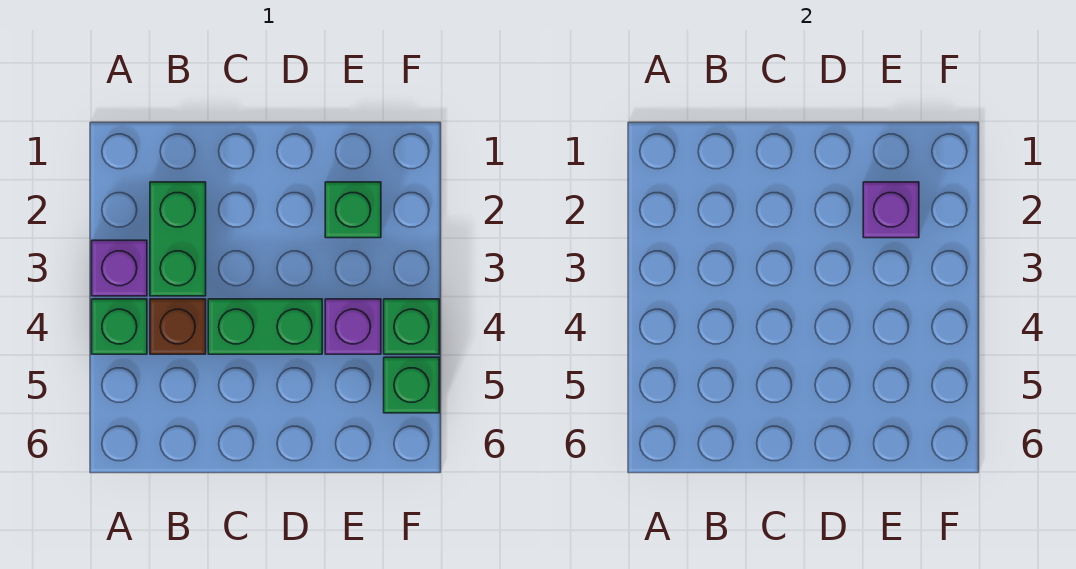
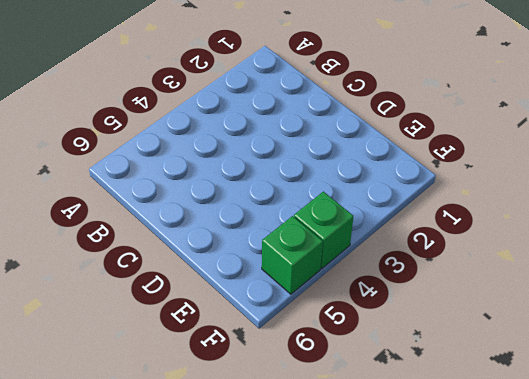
none -> purple 1x1 brick [92,240,147,296]
none -> green 1x1 brick [92,299,147,354]

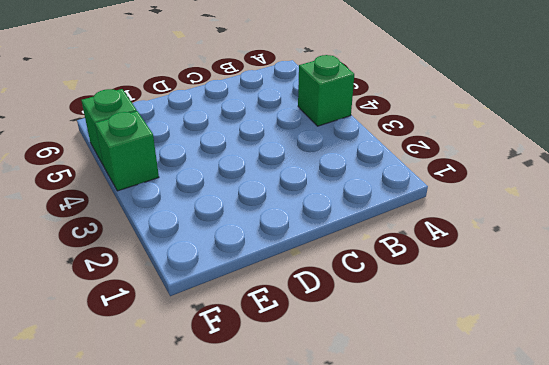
none -> purple 1x1 brick [92,240,147,296]
none -> green 1x2 brick [150,182,206,296]

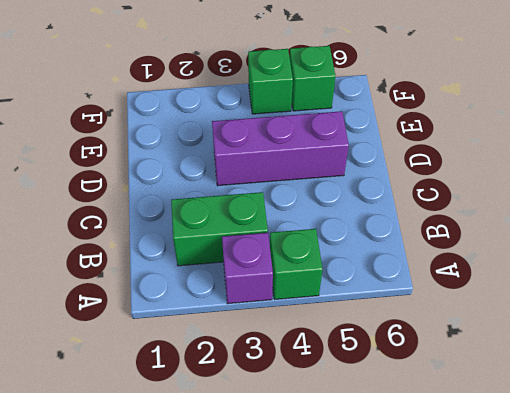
purple 1x3 brick [212,111,349,186] -> green 1x2 brick [208,299,322,354]
none -> brown 1x1 brick [150,299,206,354]
none -> green 1x1 brick [325,182,381,238]

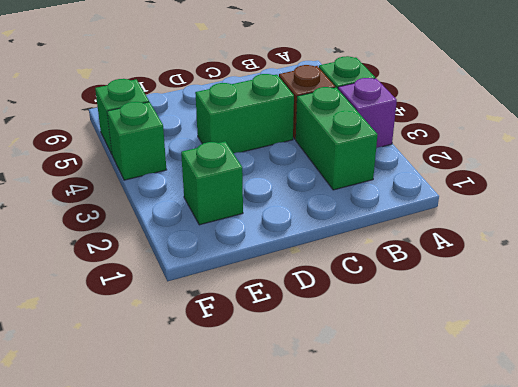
none -> purple 1x1 brick [325,299,381,354]
none -> purple 1x1 brick [863,182,919,238]

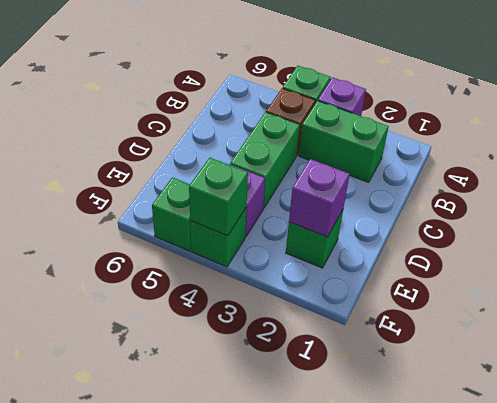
green 1x1 brick [189,158,248,236] -> none

